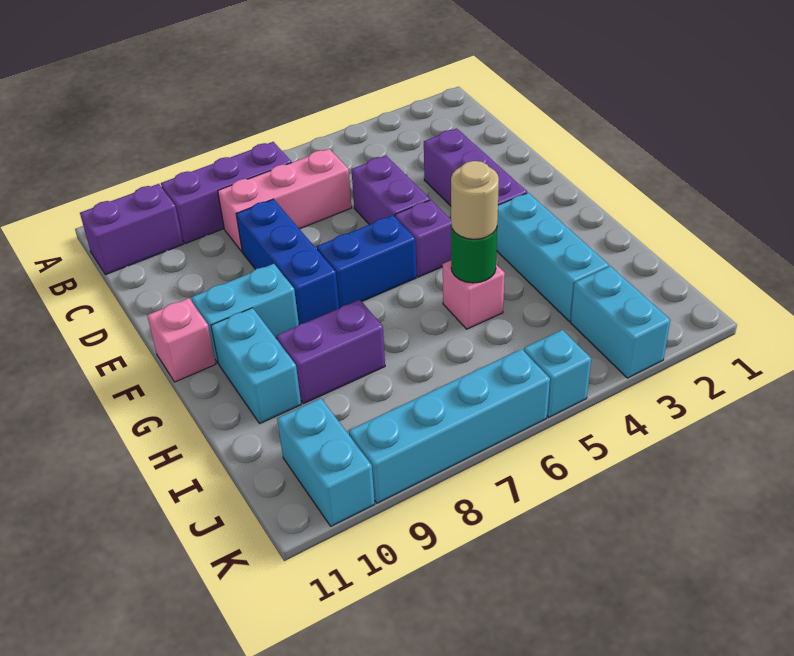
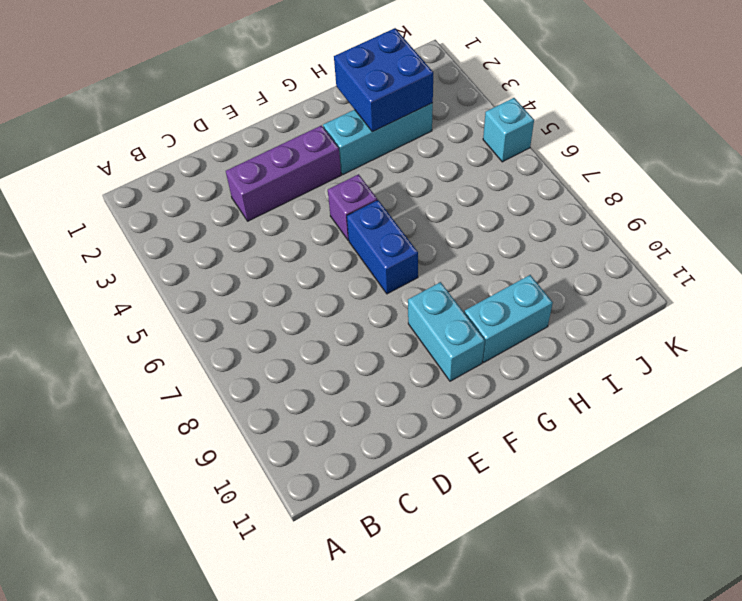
blue 2x2 brick [334,28,433,132] -> none
none -> purple 1x3 brick [161,142,292,244]
none -> purple 1x2 brick [80,184,183,275]
none -> pink 1x3 brick [218,149,352,252]

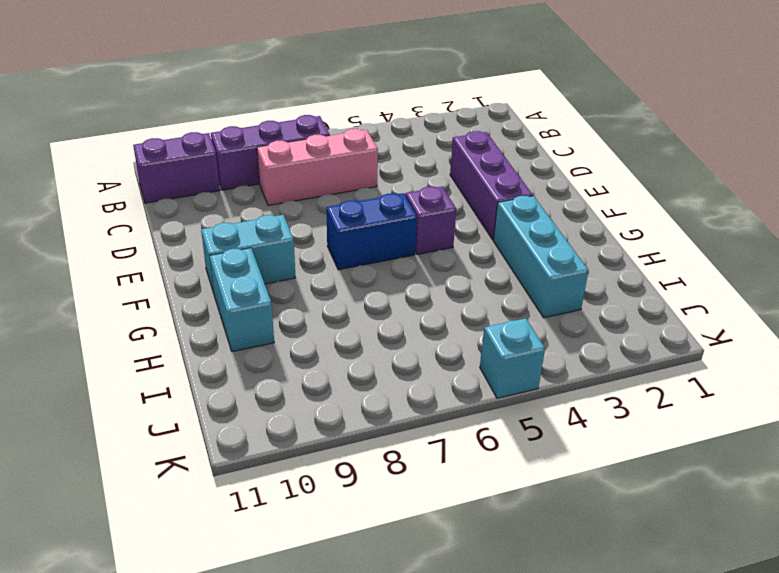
none -> purple 1x2 brick [351,156,430,225]
none -> blue 1x3 brick [236,199,339,325]
none -> pink 1x1 brick [147,298,216,382]

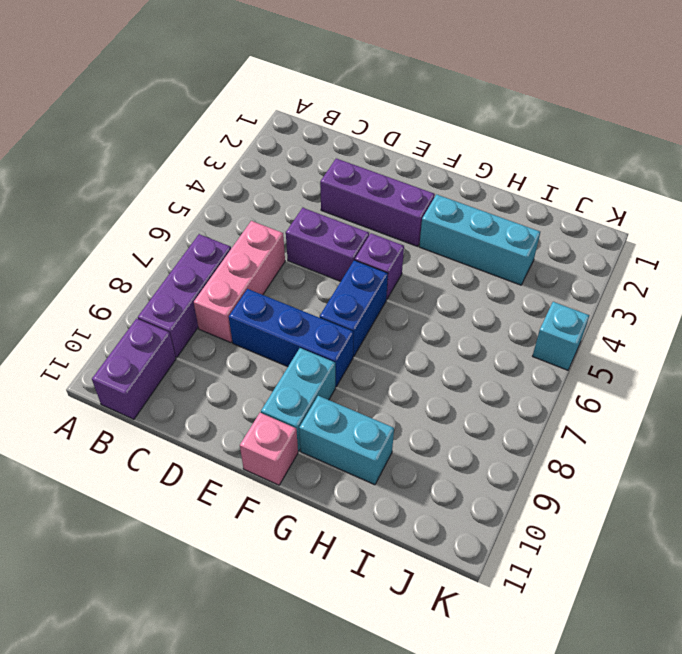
none -> pink 1x1 brick [443,261,505,329]
none -> purple 1x2 brick [277,300,385,404]
none -> cyan 1x2 brick [571,266,670,378]

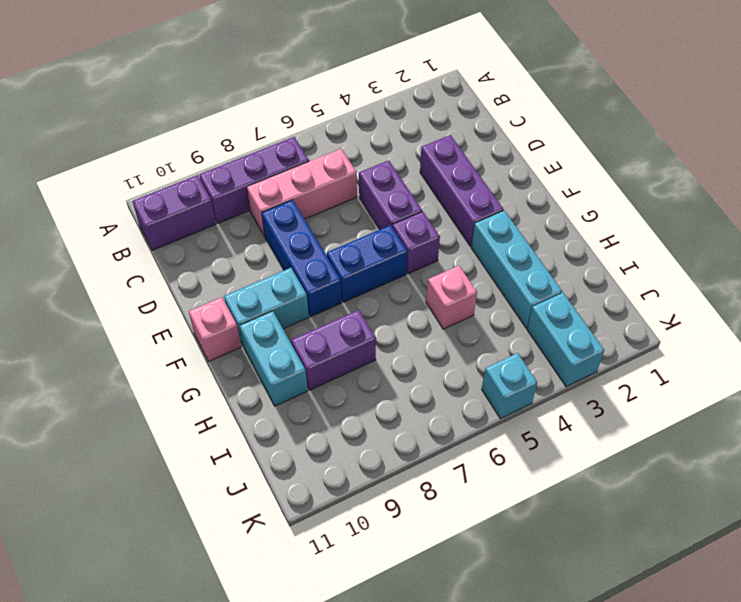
none -> cyan 1x2 brick [277,398,375,526]
none -> cyan 1x4 brick [349,349,550,503]
none -> green 1x1 round brick [451,226,497,283]

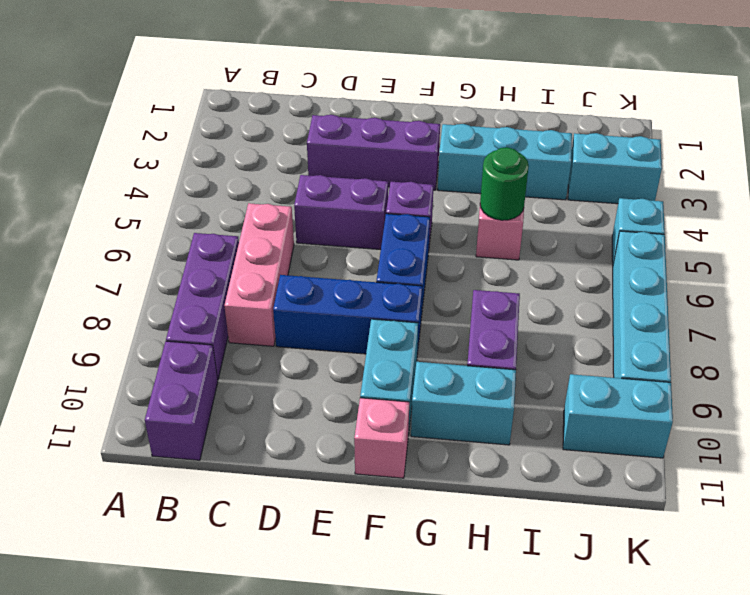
none -> tan 1x1 round brick [451,161,499,239]

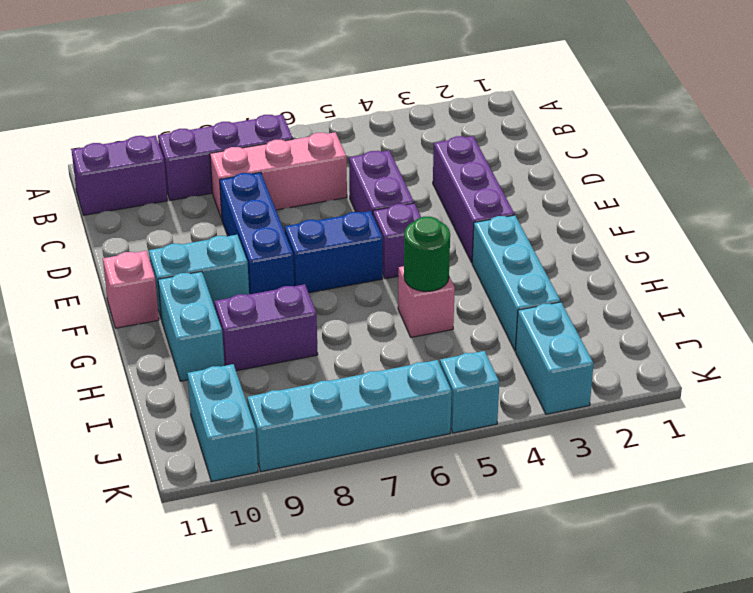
none -> tan 1x1 round brick [451,161,499,239]

